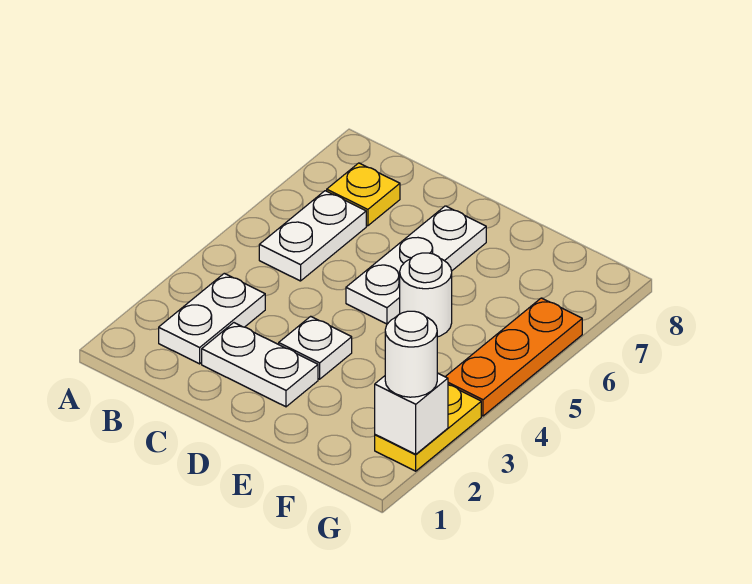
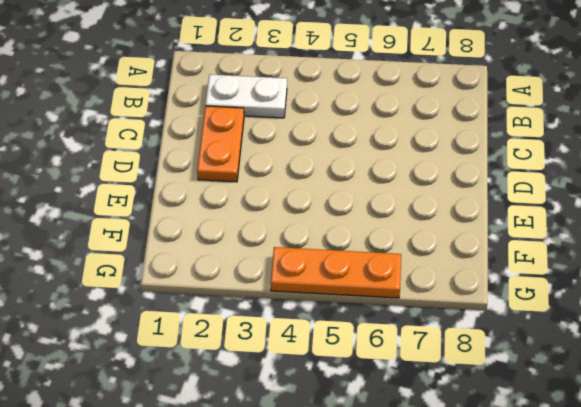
orange 1x2 plate [197,106,244,182] -> white 1x2 plate [202,323,318,407]
none -> white 1x2 plate [259,191,366,281]
none -> yellow 1x1 plate [327,163,400,226]

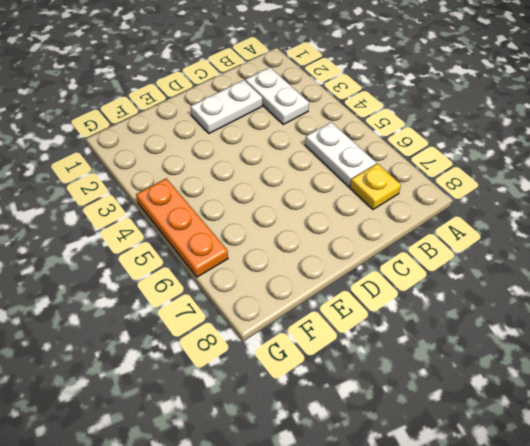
none -> white 1x1 plate [279,316,352,379]
none -> white 1x3 plate [346,206,486,324]

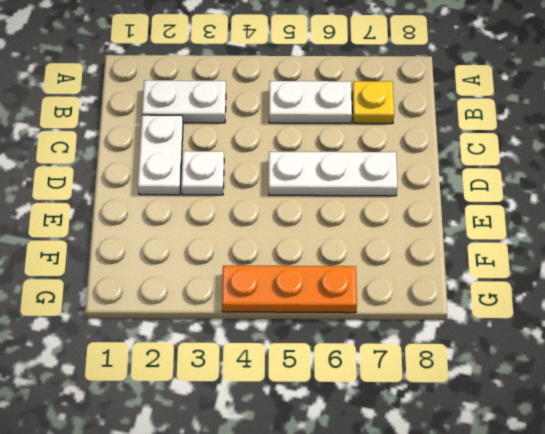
none -> white 1x1 round brick [400,253,452,337]
none -> yellow 1x2 plate [375,385,481,471]

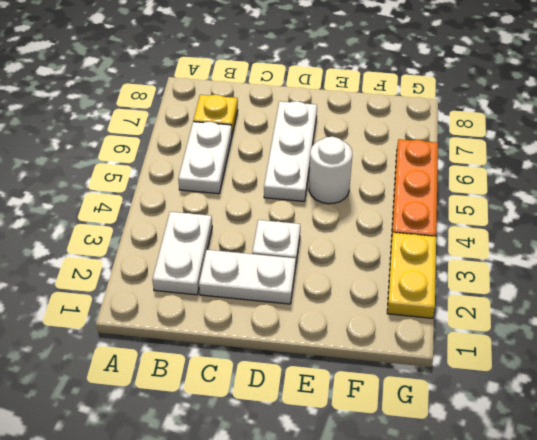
none -> white 1x1 brick [375,373,448,454]
none -> white 1x1 round brick [385,311,437,397]

